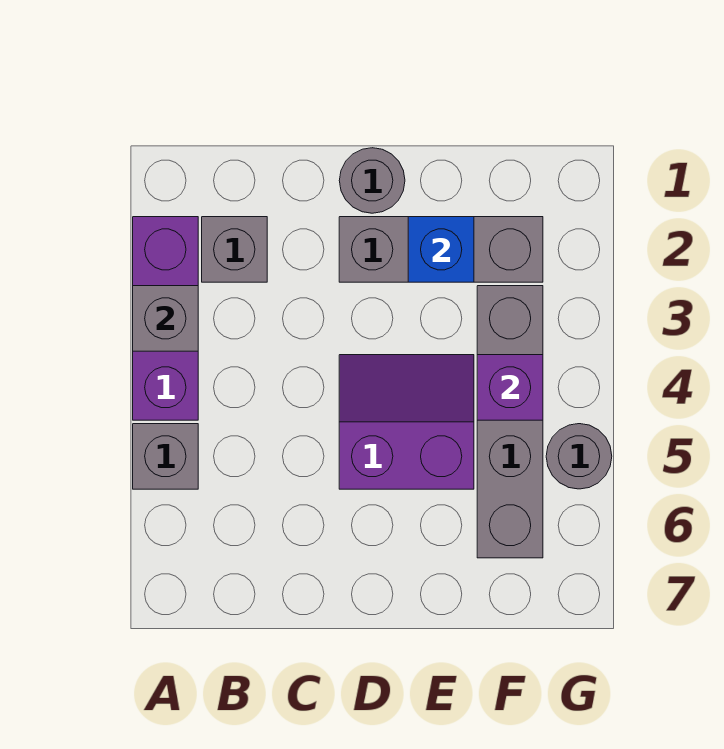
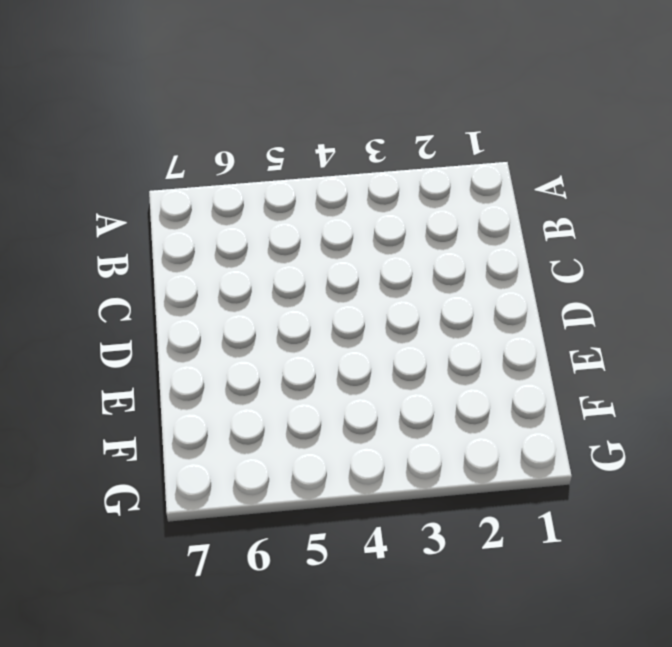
none -> purple 1x3 brick [133,217,198,420]
none -> grey 1x1 brick [133,424,198,489]

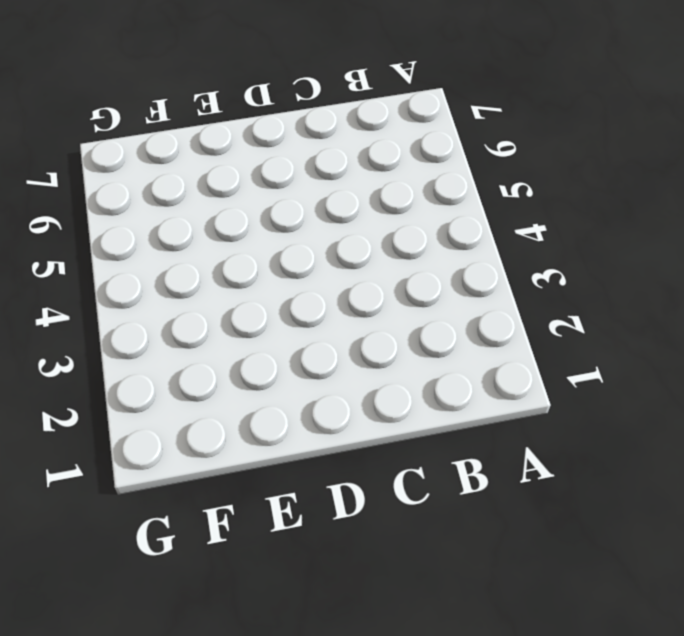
none -> purple 1x3 brick [133,217,198,420]
none -> grey 1x1 brick [133,424,198,489]

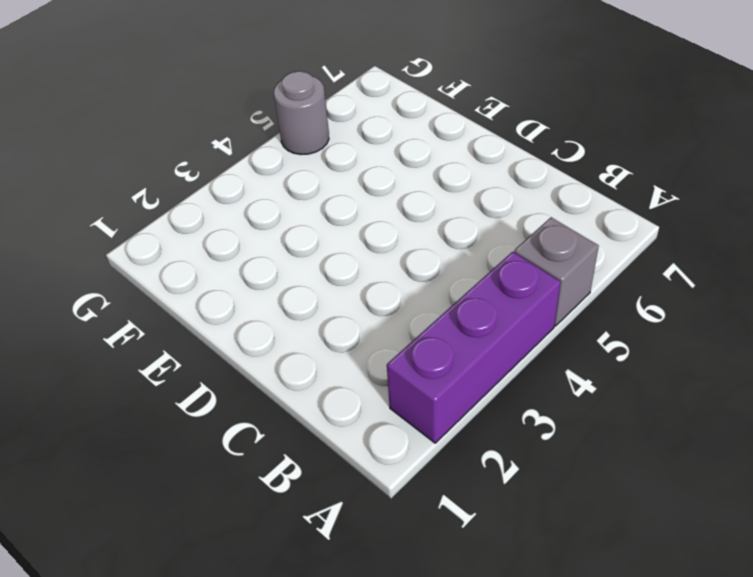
none -> grey 1x1 brick [202,217,267,282]
none -> grey 1x1 round brick [339,148,405,213]

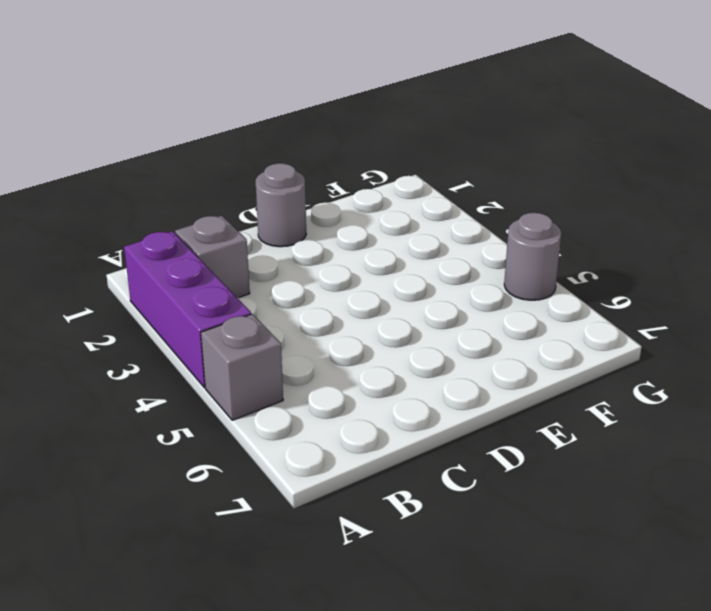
none -> grey 1x3 brick [339,217,543,282]
none -> purple 2x2 slope [339,355,474,489]

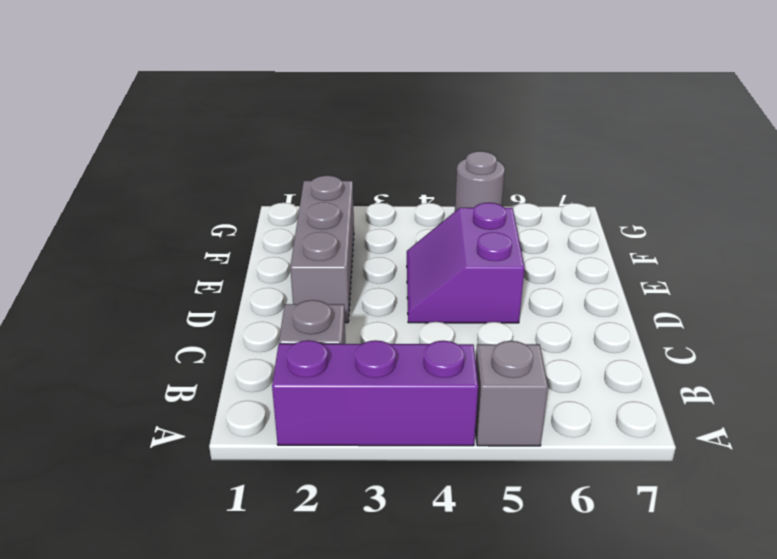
none -> grey 1x1 round brick [339,148,405,213]
none -> grey 1x4 brick [477,286,543,558]

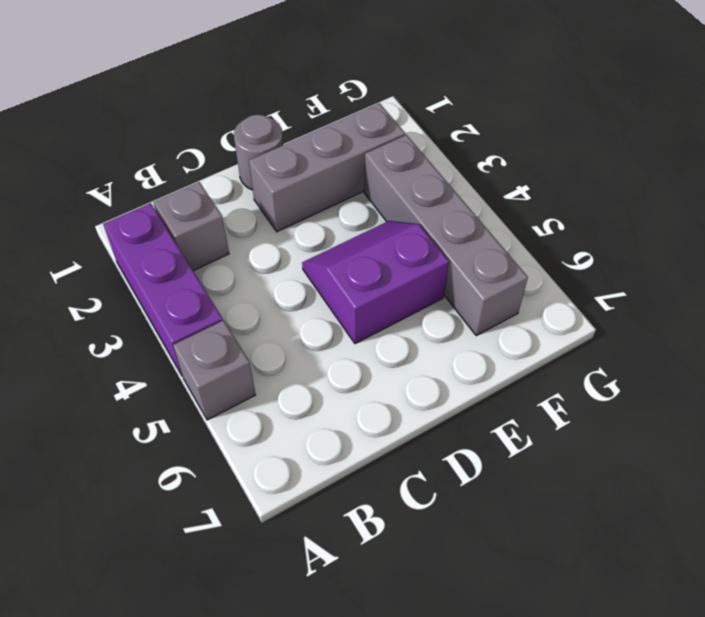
none -> grey 1x1 round brick [546,424,612,489]
none -> grey 1x1 brick [133,286,198,351]

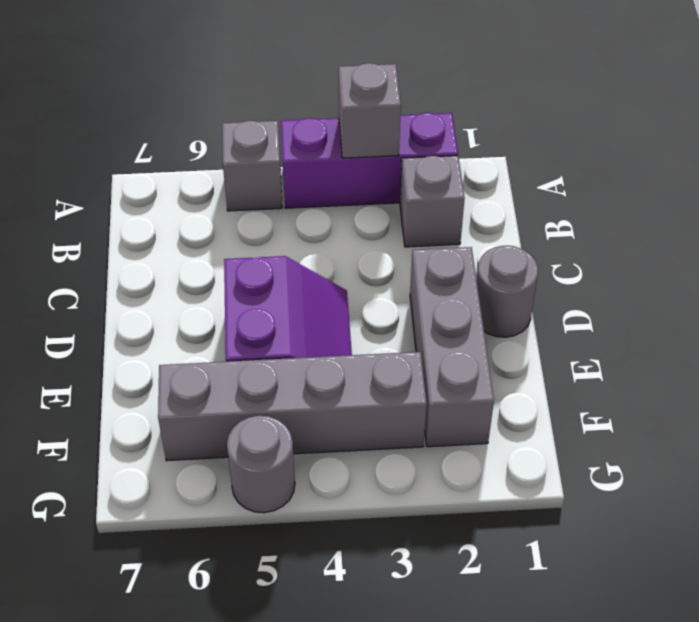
none -> blue 1x1 brick [408,217,474,282]
none -> purple 1x1 brick [477,355,543,420]

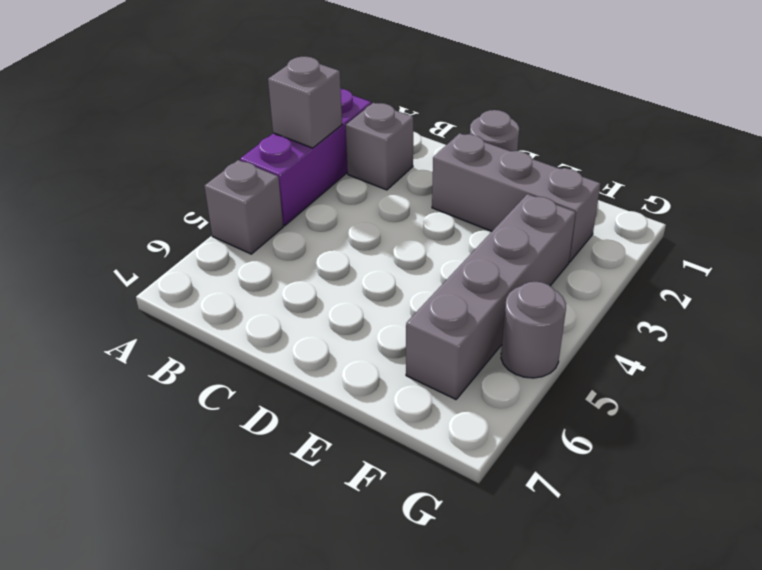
none -> purple 2x2 slope [339,355,474,489]
none -> blue 1x1 brick [408,217,474,282]

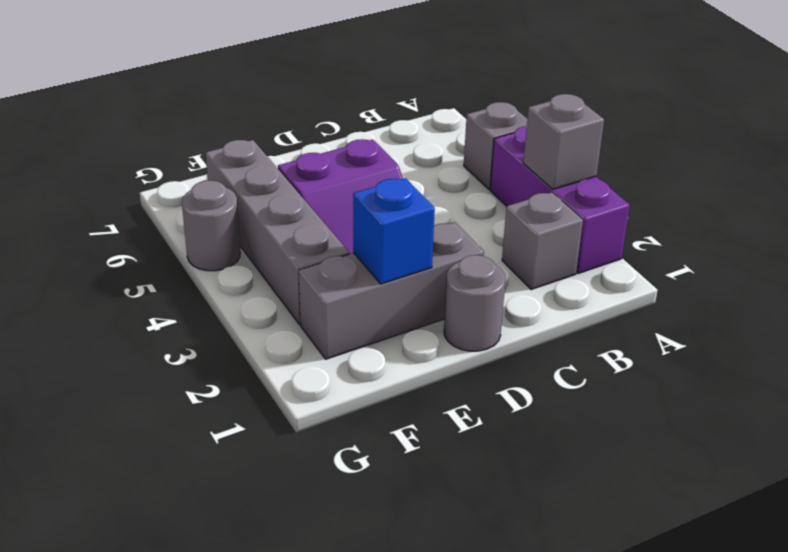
none -> purple 1x1 brick [477,355,543,420]

